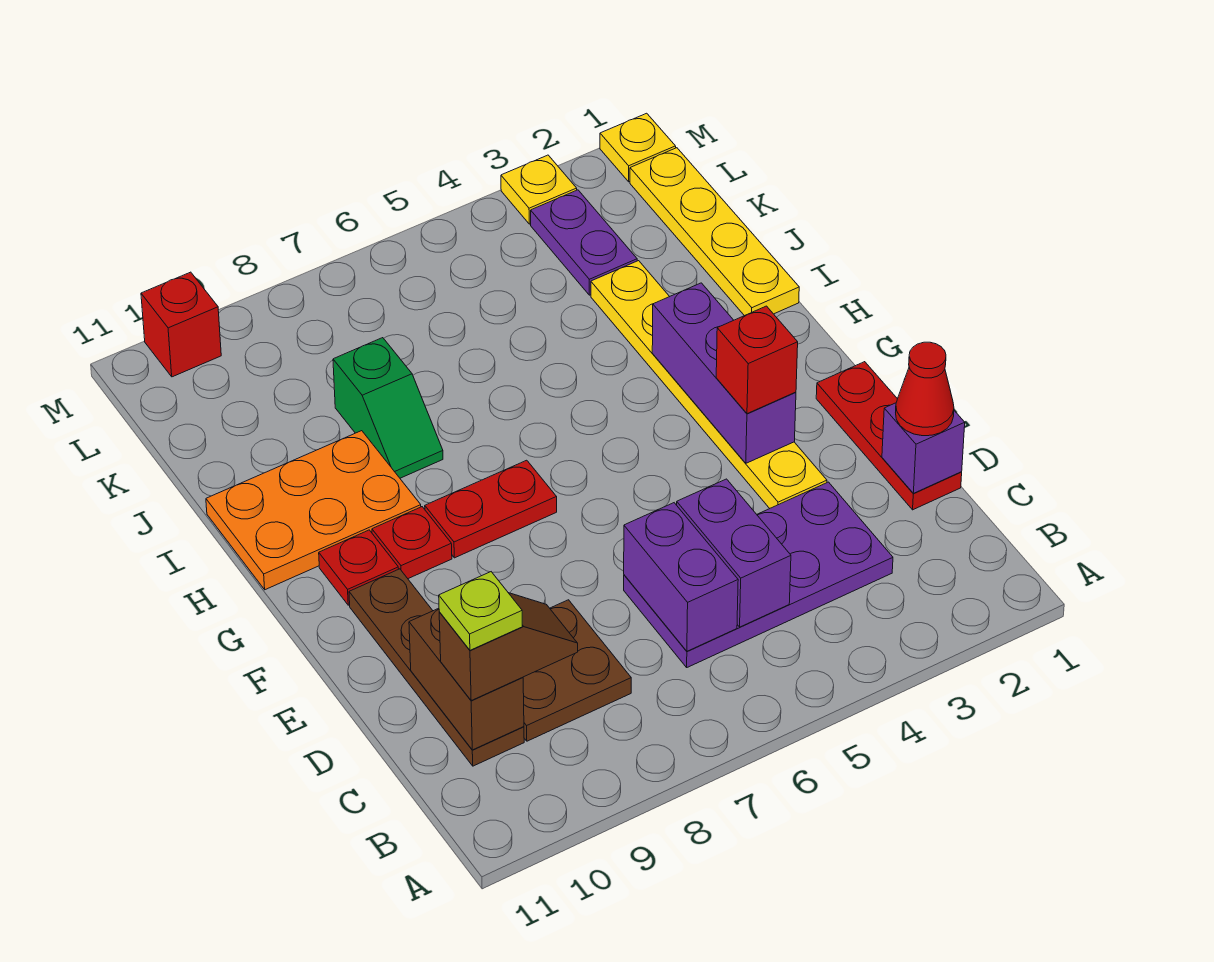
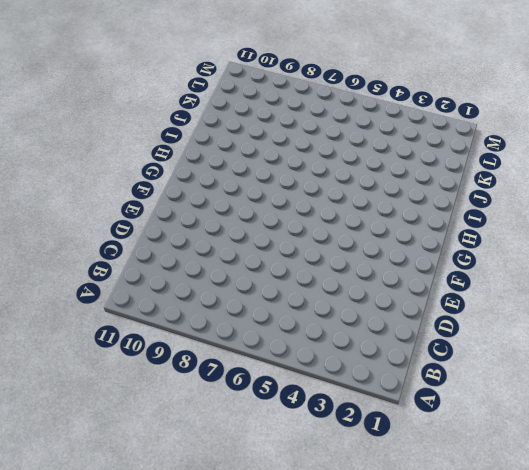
none -> purple 2x4 plate [624,482,893,667]
none -> brown 2x2 plate [523,600,631,741]
none -> brown 1x4 plate [349,569,524,766]

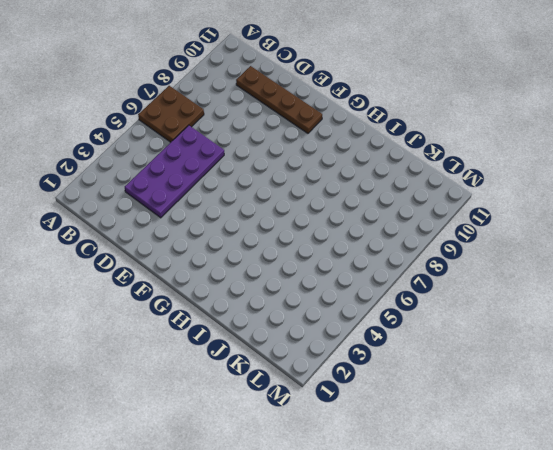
brown 2x2 plate [138,86,204,142] -> brown 2x2 plate moved to [523,600,631,741]
none -> red 1x3 plate [816,362,962,510]
none -> yellow 1x6 plate [591,261,827,508]
none -> red 1x2 plate [425,460,557,558]

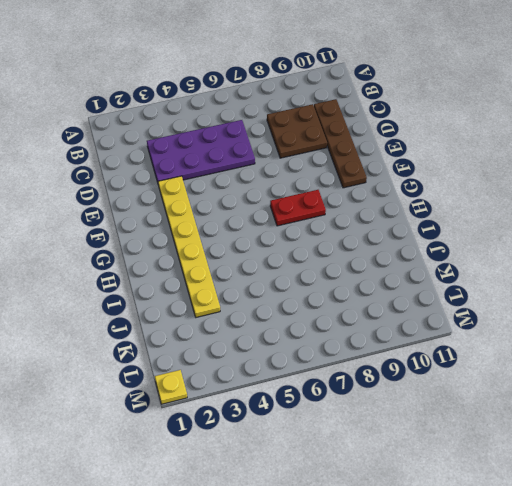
none -> red 1x3 plate [816,362,962,510]
none -> red 1x1 plate [372,507,452,579]
none -> red 1x1 plate [319,530,398,605]

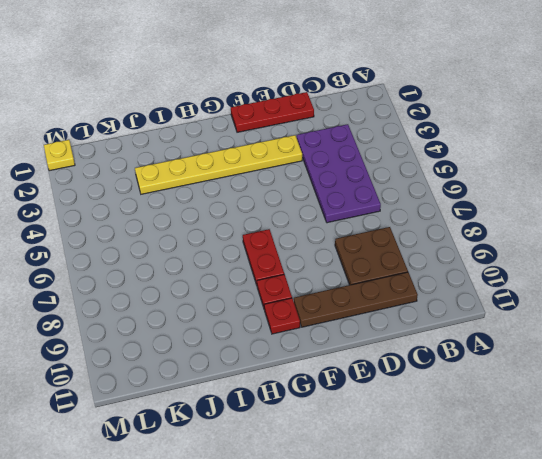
none -> orange 2x3 plate [206,431,421,590]
none -> yellow 1x4 plate [630,148,799,316]
none -> green 1x2 slope [333,338,443,478]

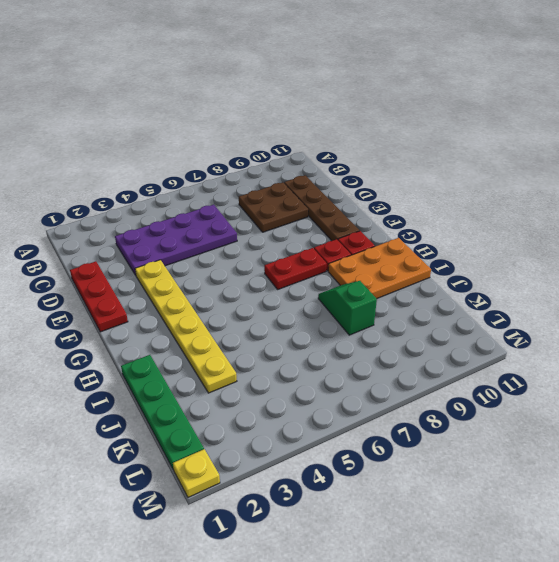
green 1x4 plate [121,355,204,470] -> yellow 1x4 plate [630,148,799,316]
none -> purple 1x2 plate [531,190,637,295]
none -> yellow 1x1 plate [501,155,577,224]
none -> red 1x1 brick [141,272,221,377]

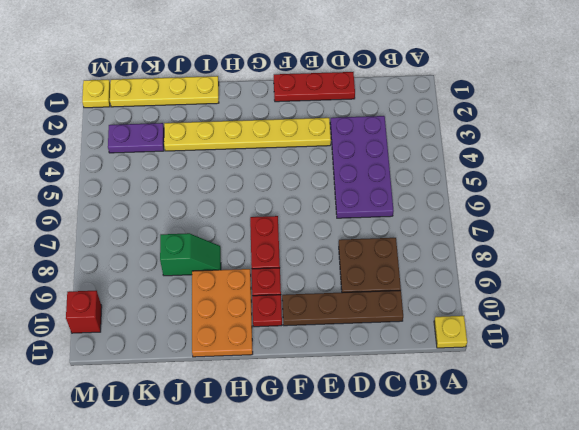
yellow 1x1 plate [434,316,467,348] -> yellow 1x1 plate moved to [501,155,577,224]
none -> purple 1x2 brick [677,479,791,627]
none -> purple 1x2 brick [624,503,738,651]
none -> brown 1x2 brick [409,608,524,750]

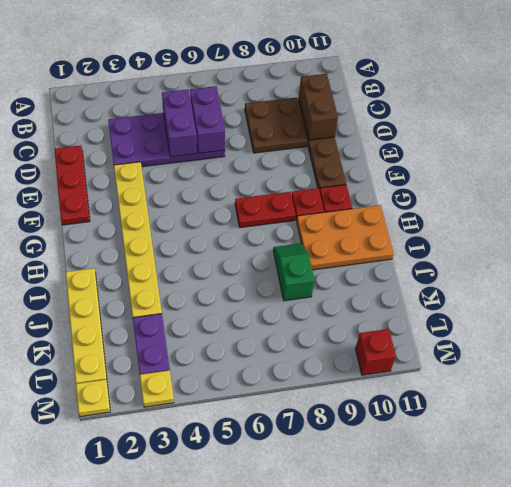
none -> purple 1x1 brick [882,403,965,493]
none -> purple 1x3 brick [652,283,796,463]
none -> brown 1x2 slope [439,593,578,701]

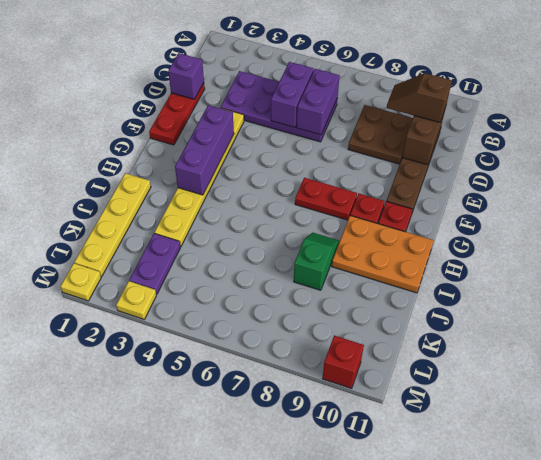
none -> red 1x1 cone [896,342,954,436]
none -> red 1x1 brick [716,306,798,414]
none -> lime 1x1 plate [439,572,523,650]

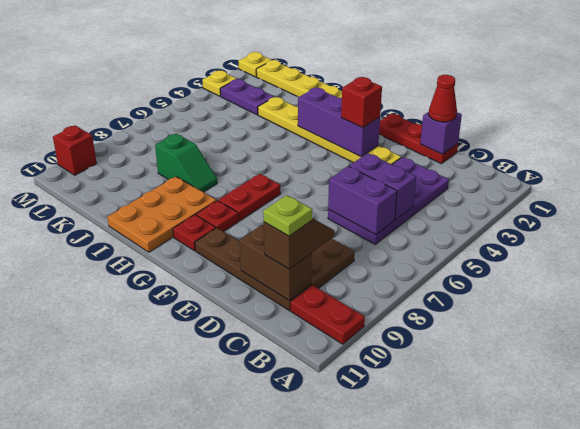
red 1x2 plate [291,285,365,344] -> none

